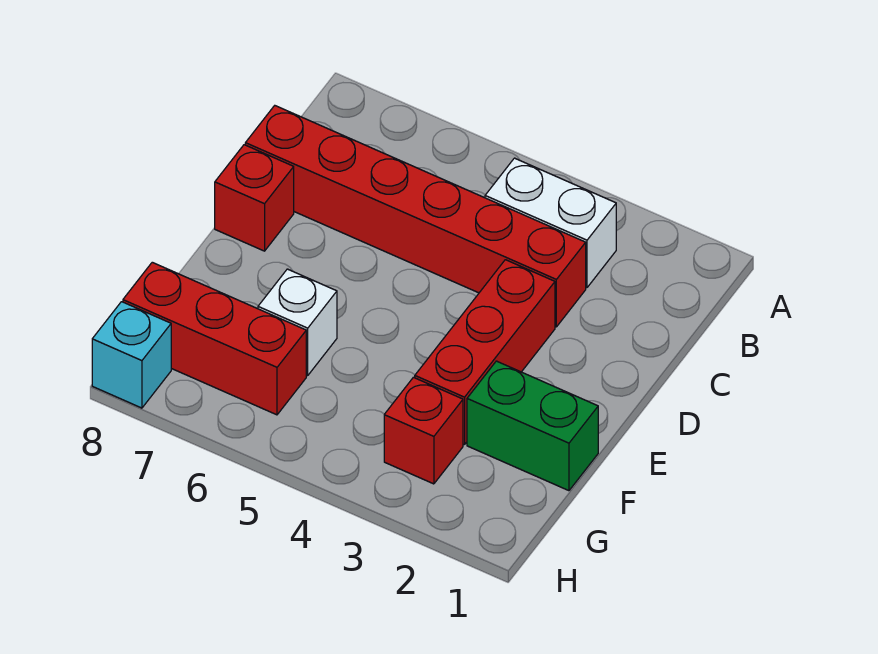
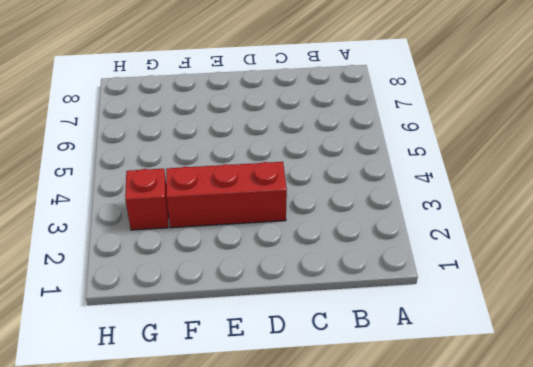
none -> white 1x2 brick [485,158,616,288]
none -> red 1x6 brick [245,106,586,327]

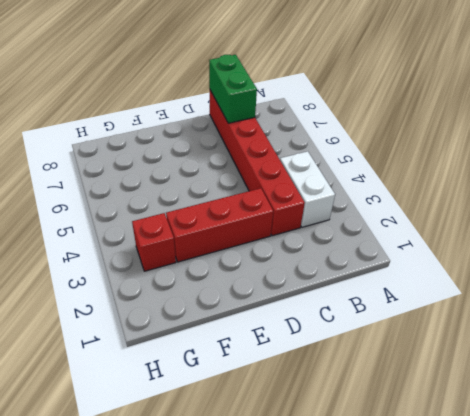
green 1x2 brick [209,55,257,123] -> green 1x2 brick moved to [467,361,598,491]
none -> red 1x1 brick [215,145,294,251]
none -> white 1x1 brick [258,269,337,376]

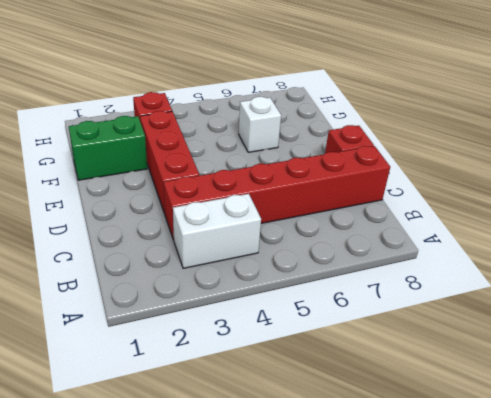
none -> red 1x3 brick [123,262,306,415]
none -> cyan 1x1 brick [92,302,171,408]

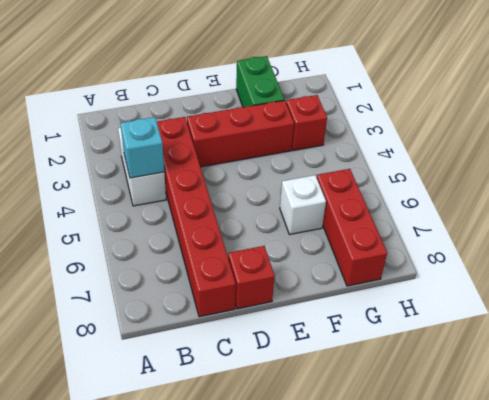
cyan 1x1 brick [120,117,164,178] -> cyan 1x1 brick moved to [92,302,171,408]

